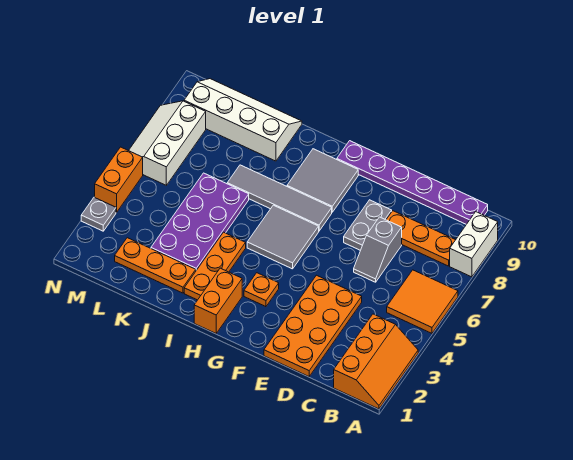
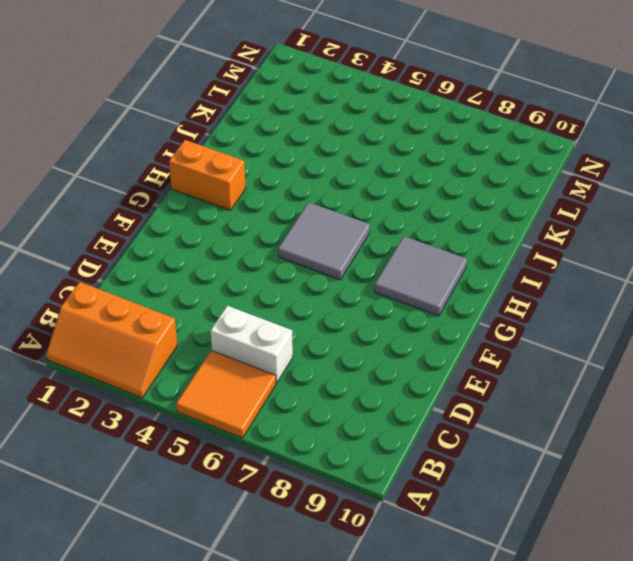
white 1x2 brick [211,306,293,383] -> white 1x2 brick moved to [450,212,498,277]
none -> orange 1x3 plate [386,211,455,266]
none -> purple 1x6 plate [337,141,488,224]
none -> orange 2x4 plate [264,275,362,376]

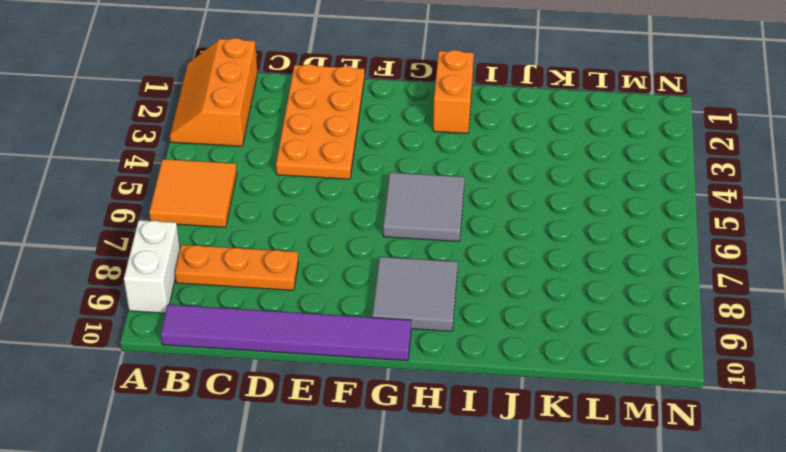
purple 1x6 tile [161,305,411,361] -> purple 1x6 plate [337,141,488,224]
none -> grey 1x2 slope [354,217,402,282]
none -> grey 1x2 plate [344,200,392,250]
none -> orange 1x1 plate [244,273,279,307]

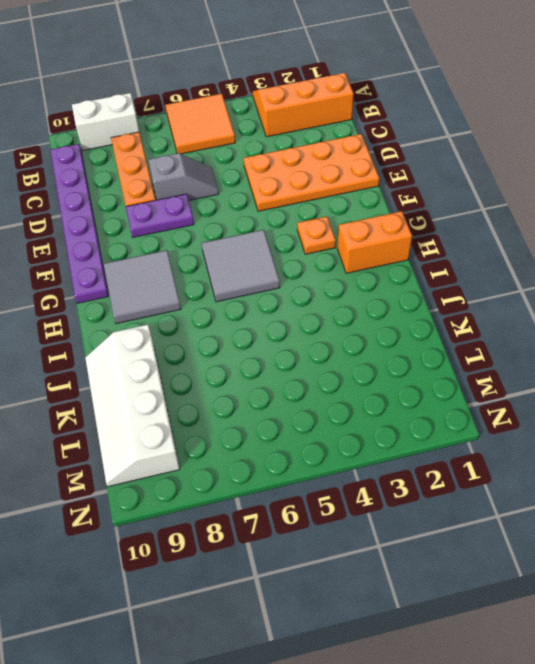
purple 1x2 plate [126,194,194,237] -> grey 1x2 plate [344,200,392,250]
none -> grey 1x4 tile [227,165,332,231]
none -> orange 1x3 plate [184,232,246,300]
none -> orange 1x3 plate [115,238,196,293]

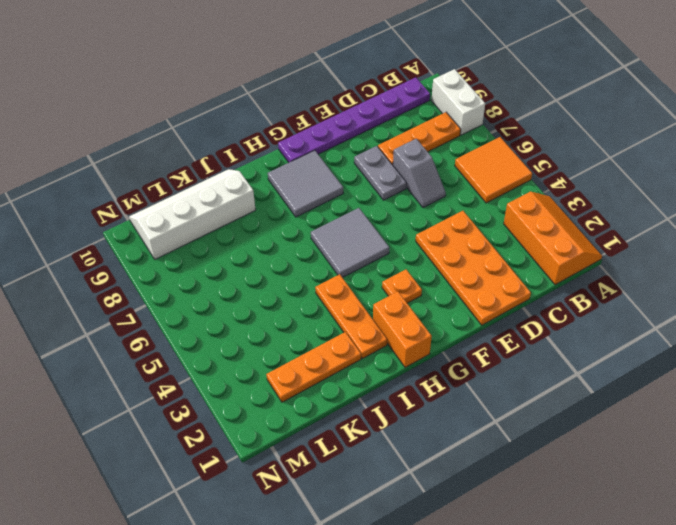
none -> grey 1x4 tile [227,165,332,231]
none -> purple 2x4 plate [151,173,249,270]
none -> white 2x3 slope [129,101,206,185]

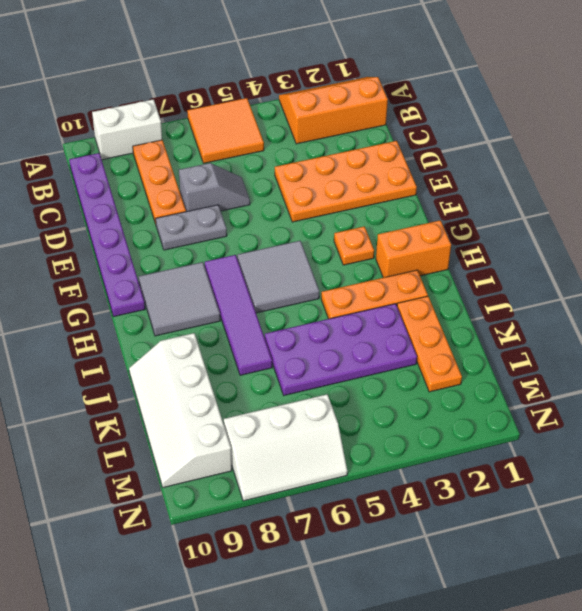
purple 1x4 tile [205,255,272,375] -> grey 1x4 tile [227,165,332,231]
none -> grey 1x1 plate [81,197,116,231]
none -> orange 1x2 brick [95,147,143,212]

